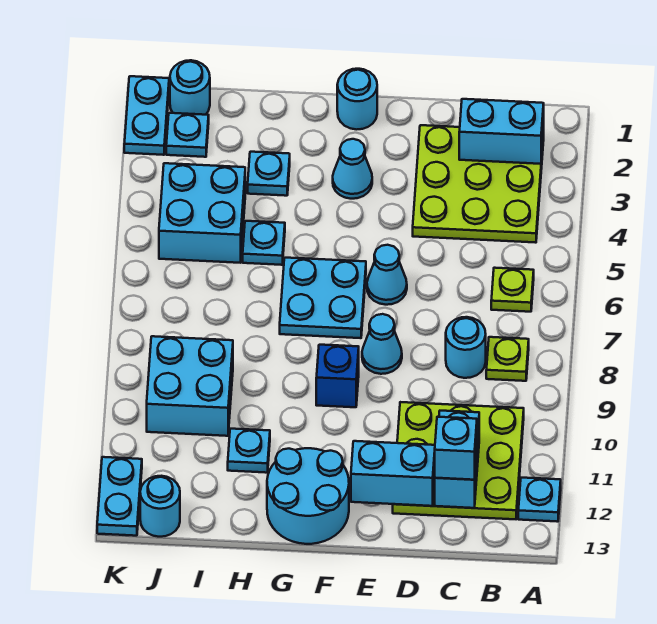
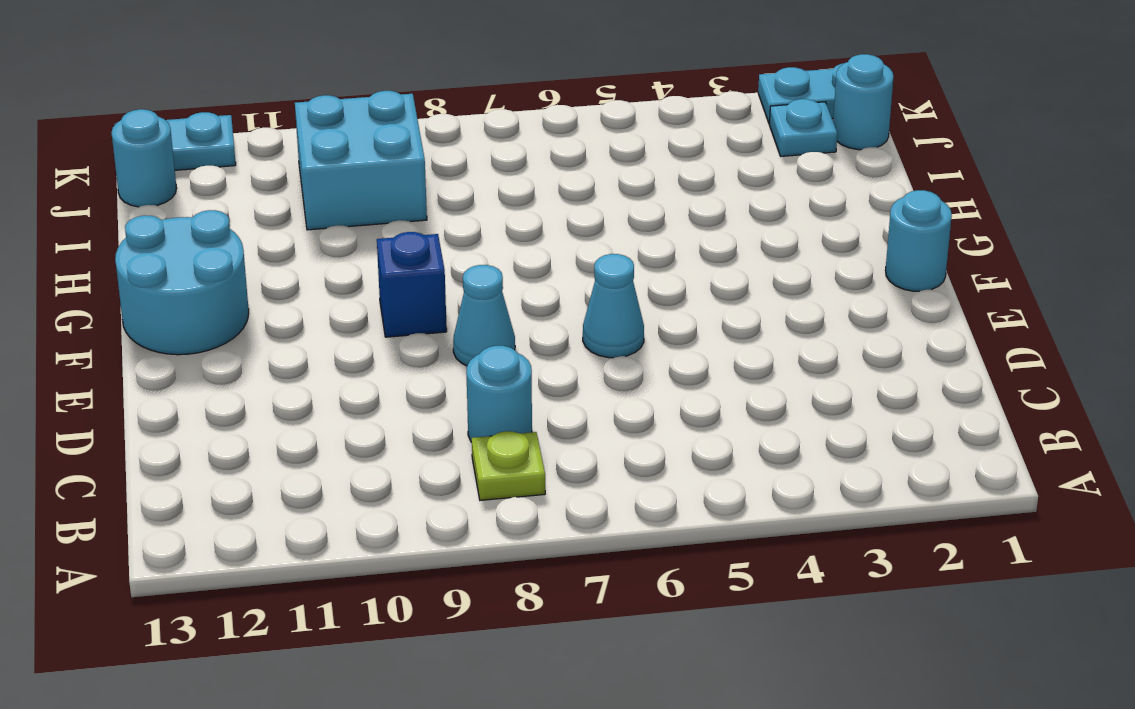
none -> cyan 1x1 plate [518,478,561,522]
none -> lime 3x3 plate [413,125,544,243]
none -> lime 1x1 plate [491,268,534,312]

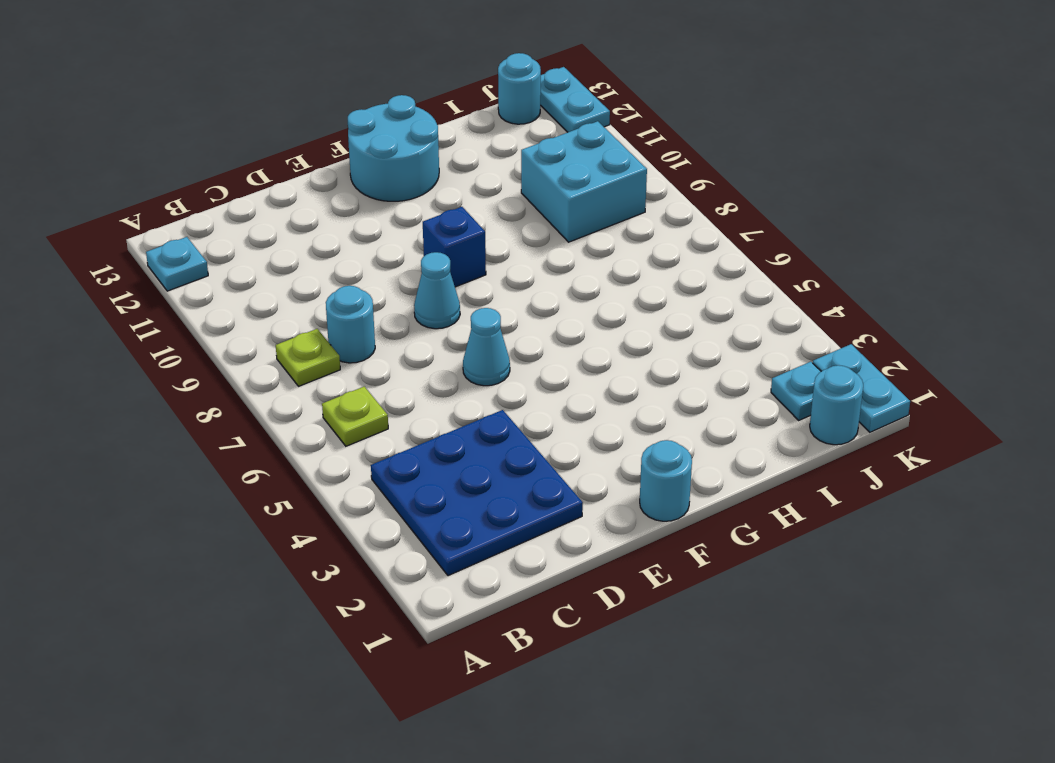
blue 3x3 plate [371,410,583,576] -> lime 3x3 plate [413,125,544,243]
none -> lime 3x3 plate [393,402,524,519]
none -> cyan 1x1 cone [333,139,372,199]
none -> cyan 2x2 plate [280,258,366,338]

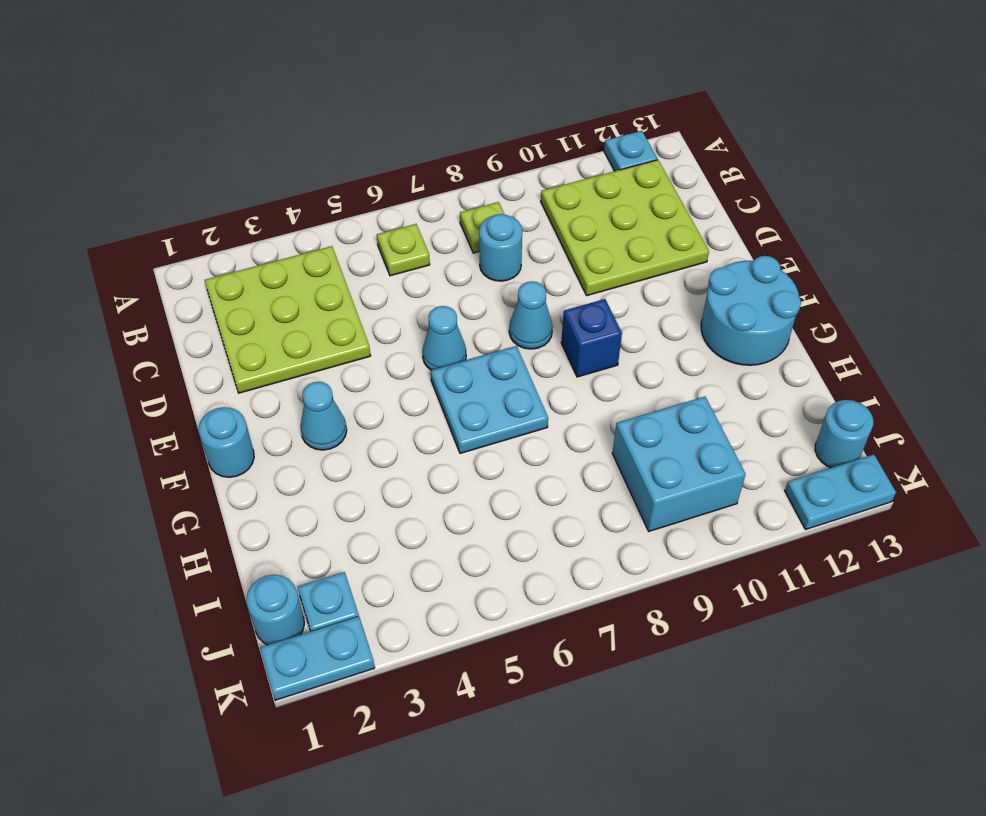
none -> cyan 1x1 plate [248,152,290,196]
none -> cyan 1x1 plate [243,221,285,265]
none -> cyan 1x1 plate [228,429,270,473]

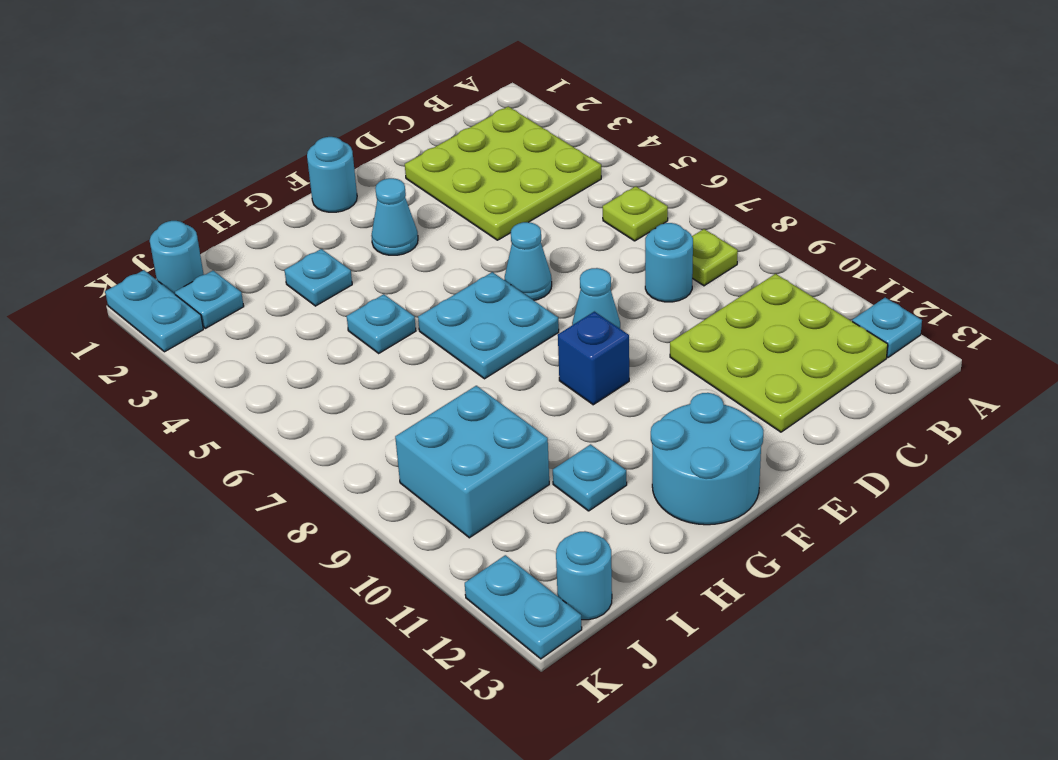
none -> cyan 2x2 brick [159,163,245,263]
none -> cyan 1x2 brick [459,99,544,164]
none -> cyan 1x2 brick [435,411,479,508]

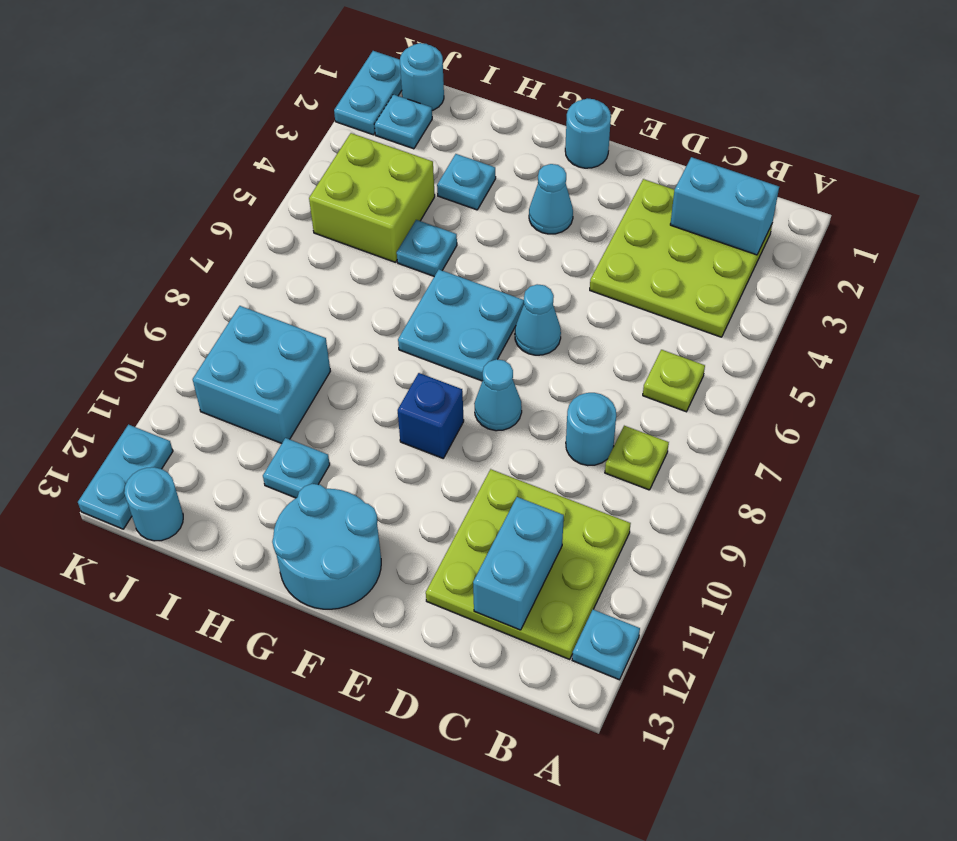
lime 2x2 brick [309,133,435,262] -> cyan 2x2 brick [159,163,245,263]
none -> cyan 1x2 brick [351,441,435,506]
none -> cyan 1x1 brick [435,417,477,480]

